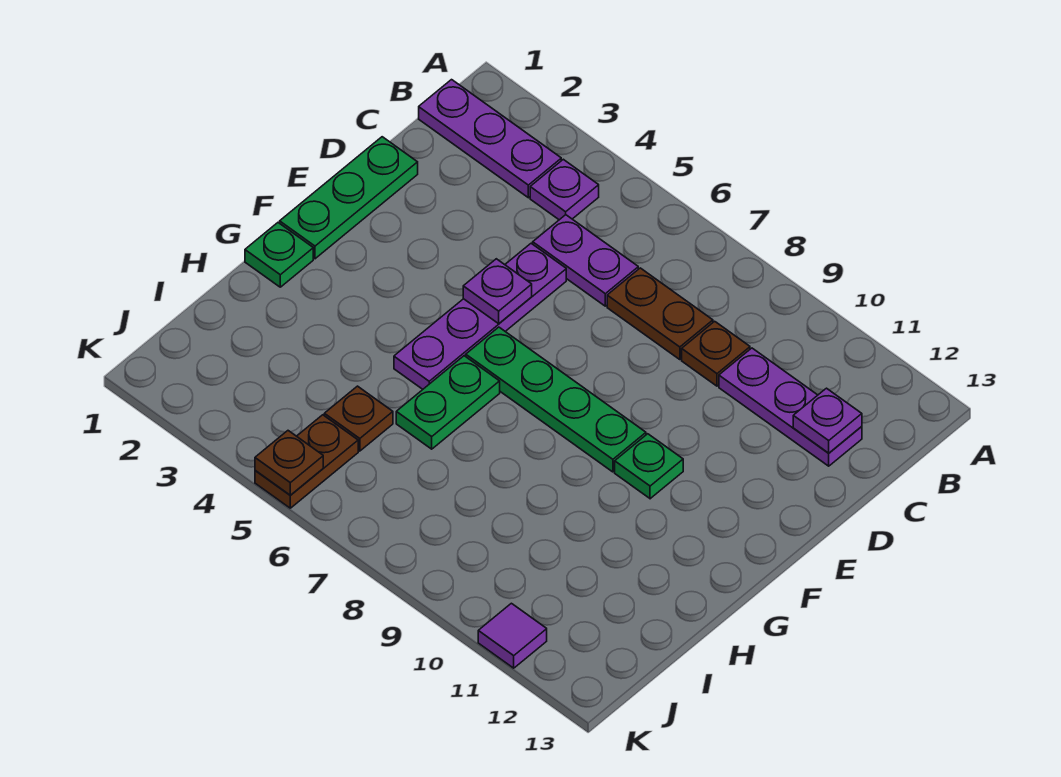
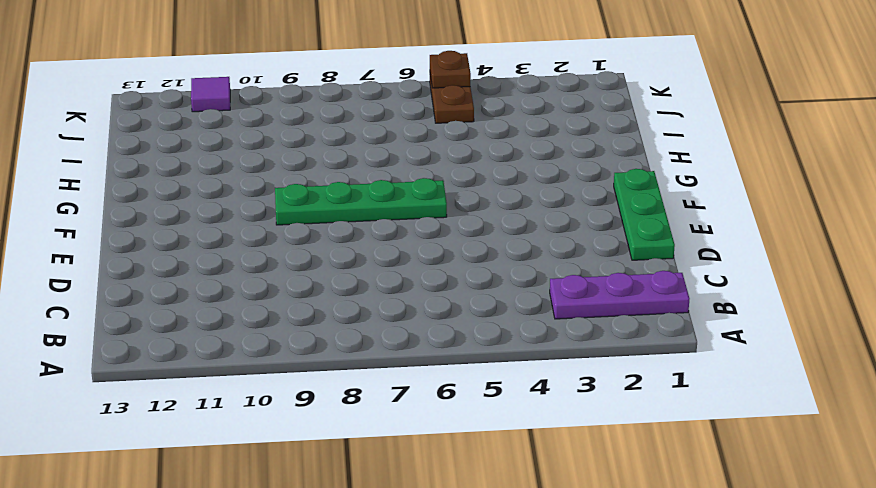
none -> purple 1x1 plate [530,159,599,220]
none -> purple 1x2 plate [533,215,638,306]
none -> brown 1x2 plate [607,268,713,360]

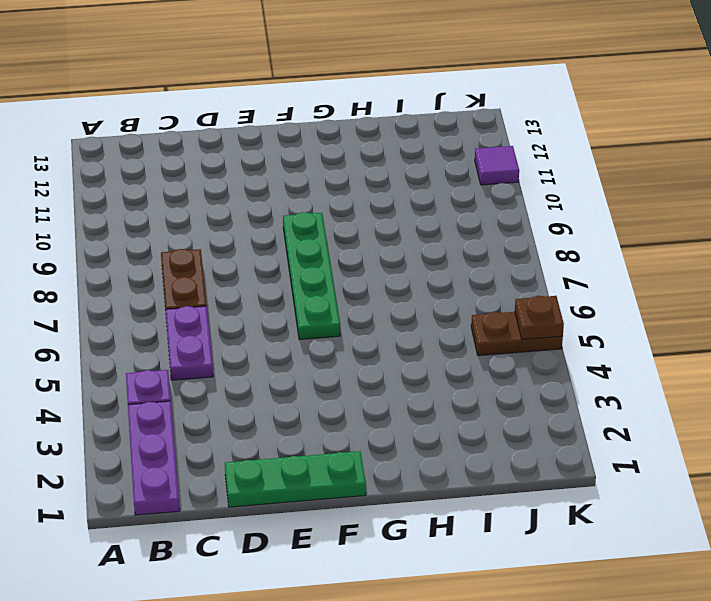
none -> brown 1x1 plate [682,321,750,386]
none -> purple 1x3 plate [719,348,862,466]
none -> purple 1x4 plate [394,243,566,389]

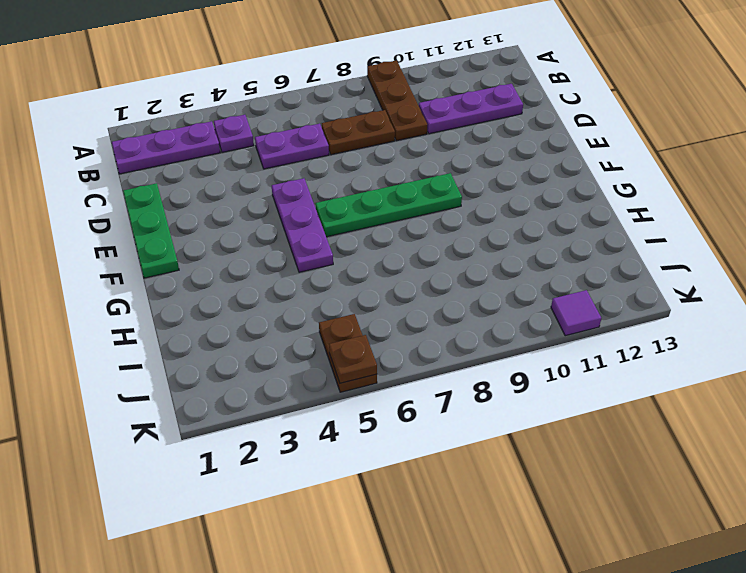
brown 1x3 plate [367,60,427,141] -> brown 1x1 plate [682,321,750,386]
purple 1x3 plate [272,178,333,272] -> purple 1x4 plate [394,243,566,389]
none -> green 1x1 plate [615,434,683,499]
none -> green 1x1 plate [245,223,313,287]
none -> green 1x2 plate [396,356,500,449]

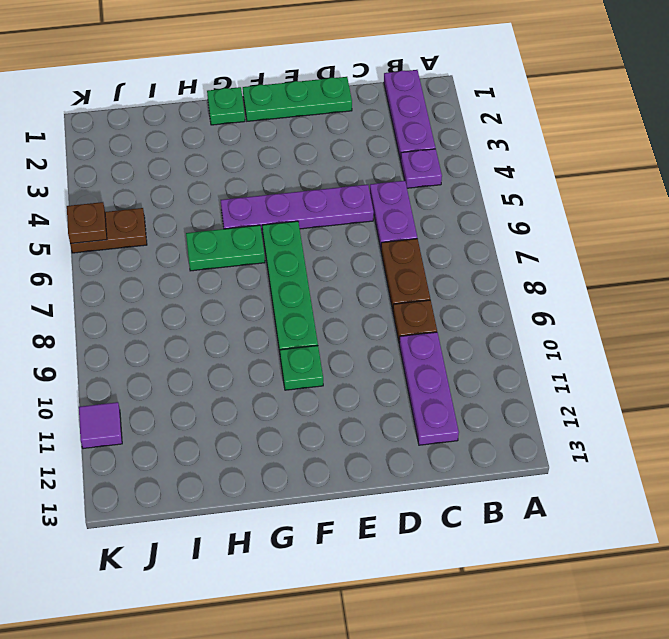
none -> brown 1x1 plate [324,386,393,451]
none -> purple 1x1 plate [793,388,862,453]
none -> purple 1x1 plate [463,259,532,324]

